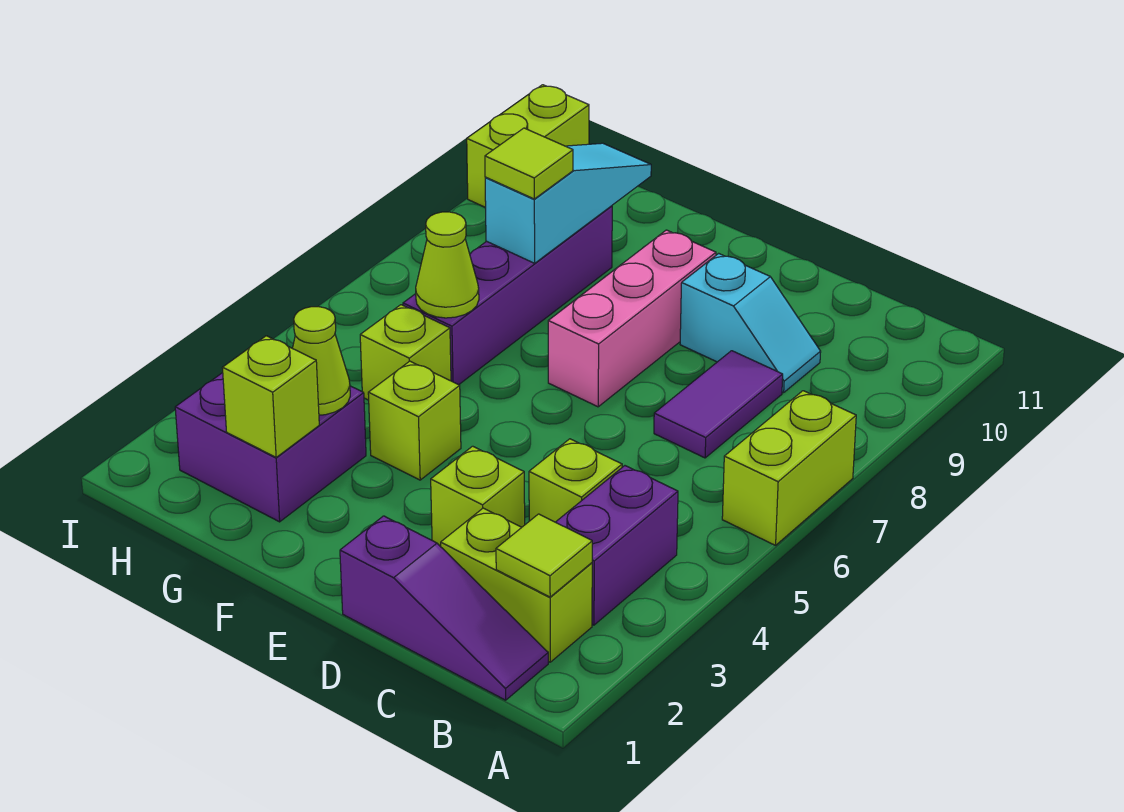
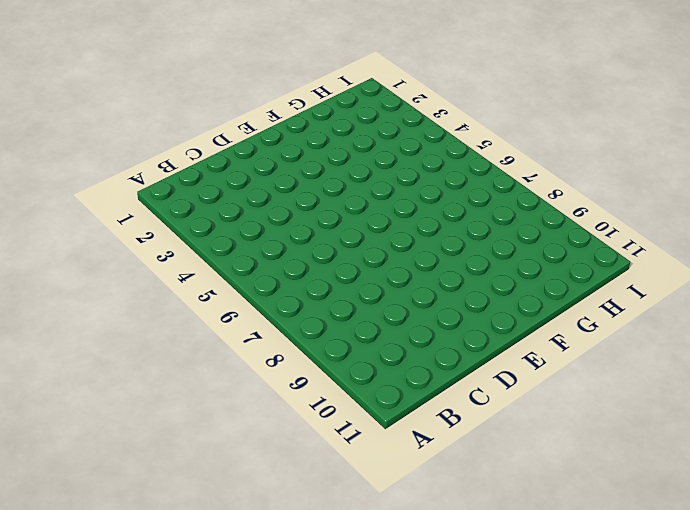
none -> lime 1x2 brick [722,391,856,545]
none -> purple 1x3 slope [340,516,548,700]
none -> lime 1x2 brick [441,508,592,662]

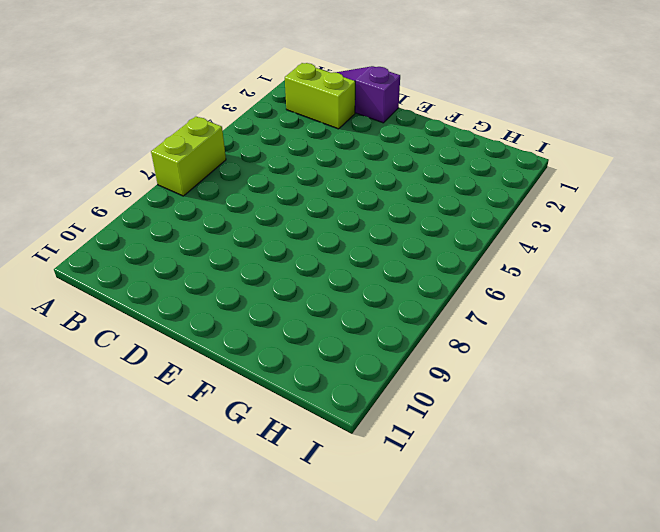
none -> purple 1x2 brick [556,466,678,625]
none -> lime 1x1 brick [529,439,622,522]
none -> purple 1x2 tile [654,351,783,458]

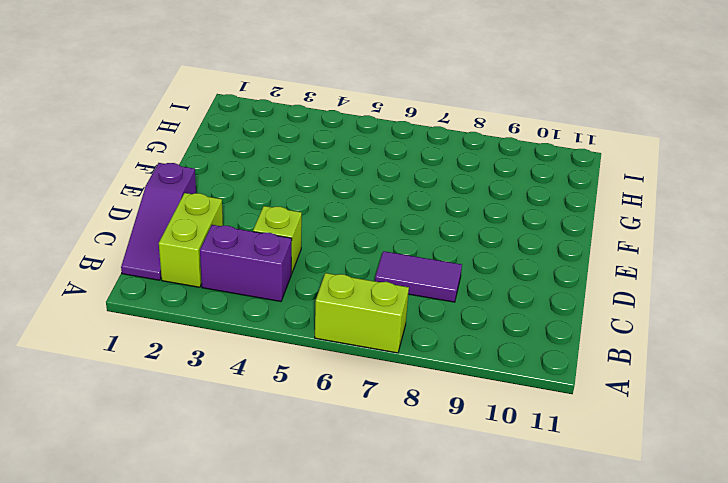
none -> cyan 1x2 slope [680,253,821,393]
none -> lime 1x1 brick [431,446,525,547]
none -> pink 1x3 brick [548,230,716,407]

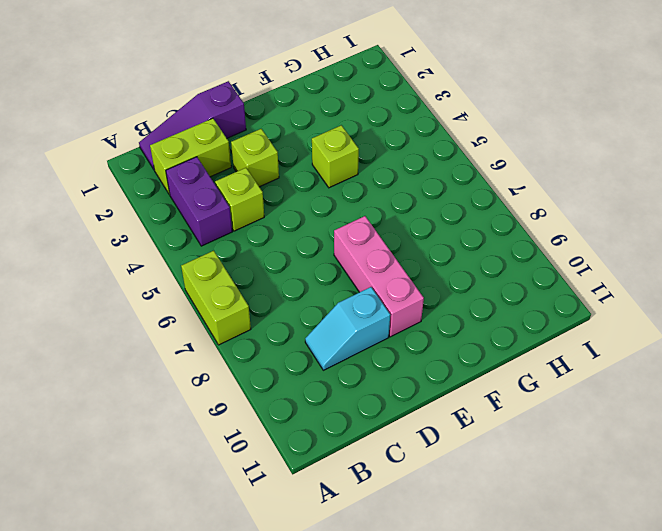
none -> purple 1x2 tile [654,351,783,458]
none -> purple 2x2 brick [175,373,366,522]
none -> lime 1x1 brick [360,305,451,400]

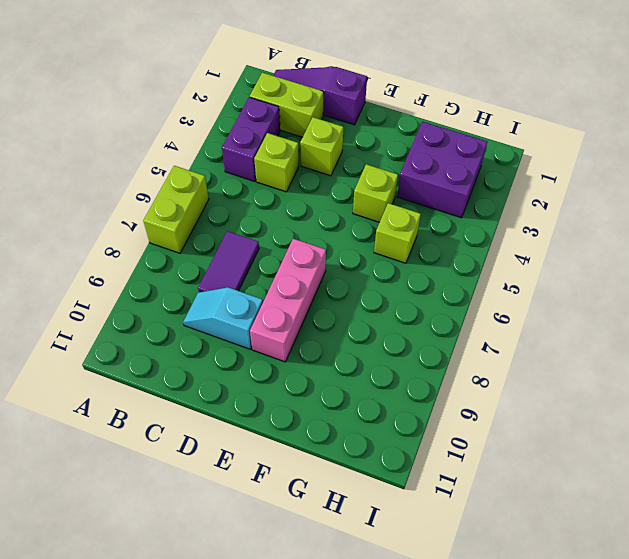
none -> purple 1x4 brick [403,206,612,385]
none -> lime 1x2 brick [467,85,589,208]
none -> lime 1x1 tile [496,514,592,597]

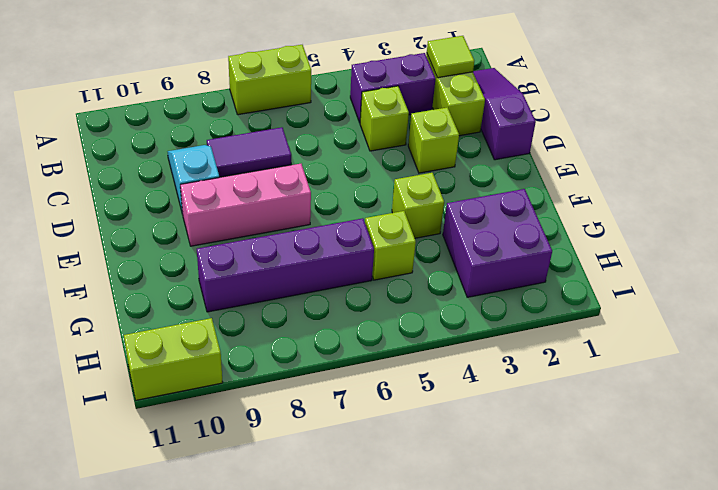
none -> lime 1x1 brick [222,336,319,457]
none -> lime 1x1 cone [293,307,350,415]
none -> lime 1x1 cone [416,212,479,318]

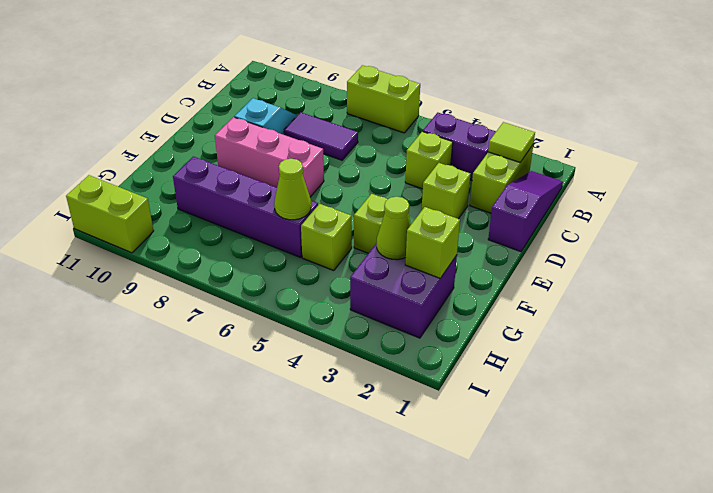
none -> cyan 1x3 slope [485,143,651,263]
none -> lime 1x1 tile [485,128,573,199]

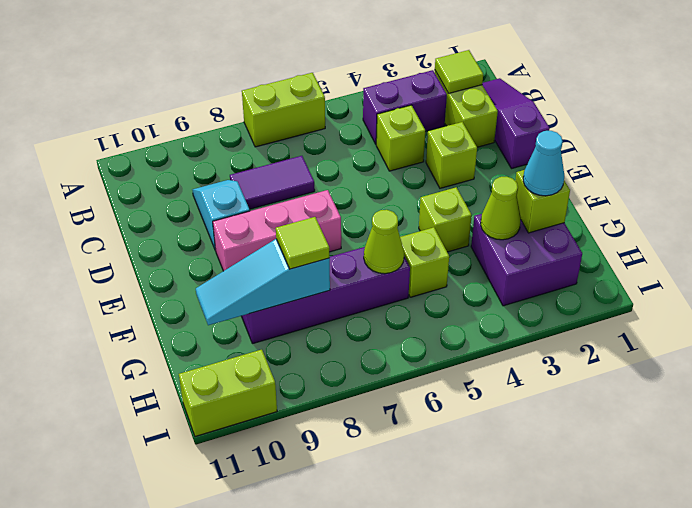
cyan 1x1 cone [523,131,564,196] -> none

